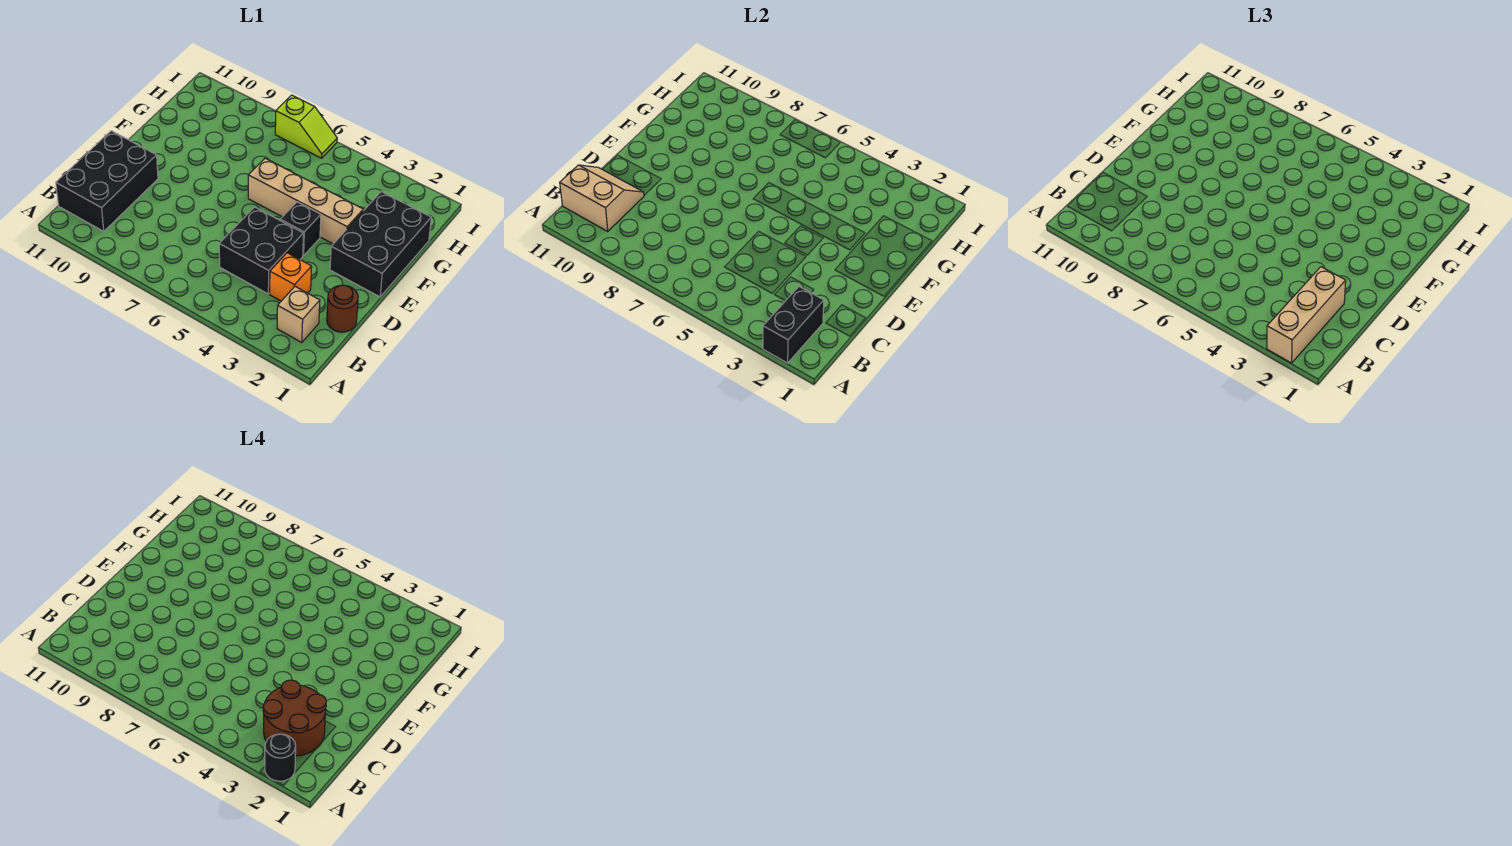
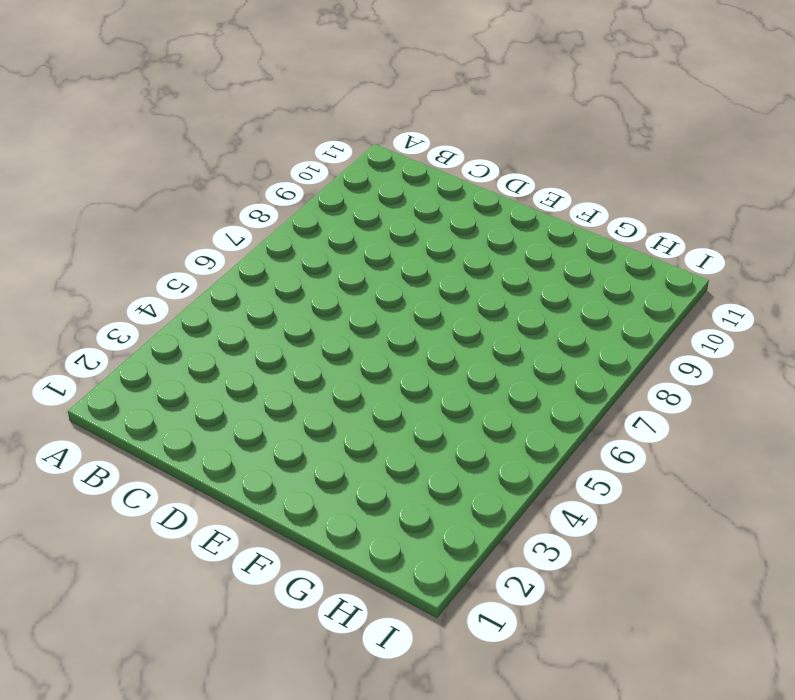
none -> tan 1x1 brick [277,287,320,343]
none -> black 2x3 brick [56,131,158,231]
none -> brown 1x1 round brick [327,285,358,332]

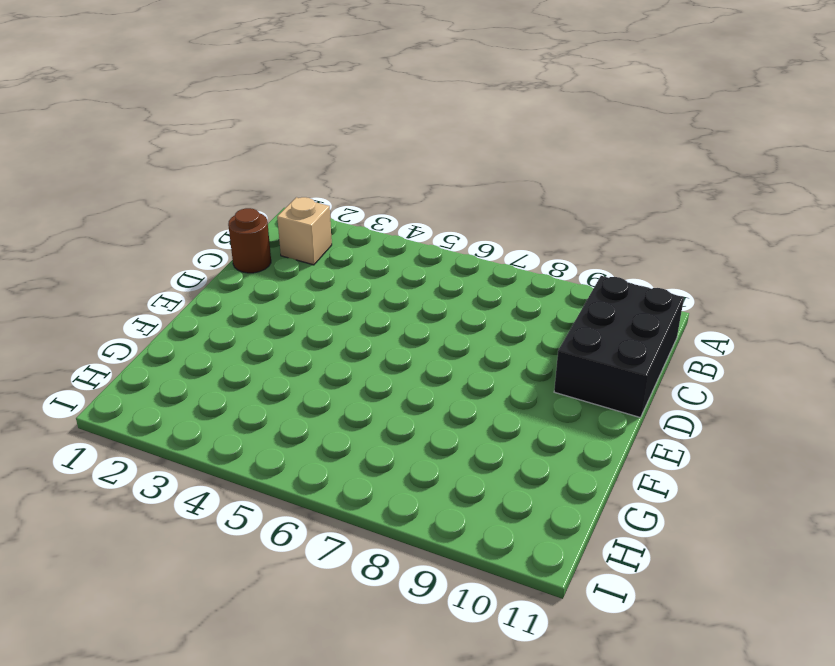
none -> orange 1x1 brick [270,253,312,301]
none -> black 2x2 brick [219,207,304,294]
none -> black 2x3 brick [330,191,431,297]

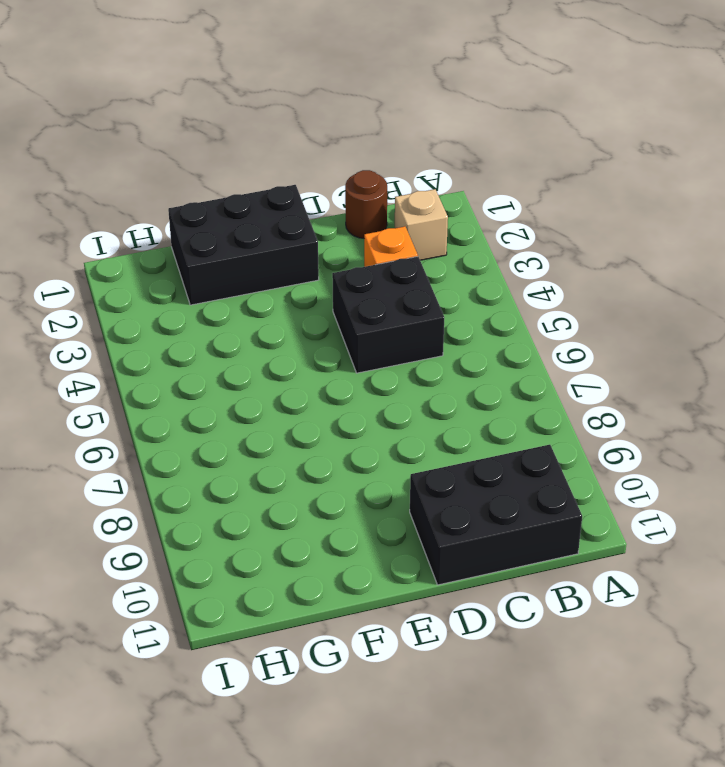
none -> black 1x1 brick [280,202,321,256]
none -> tan 1x4 brick [248,158,363,244]
none -> lime 1x2 slope [275,95,337,158]

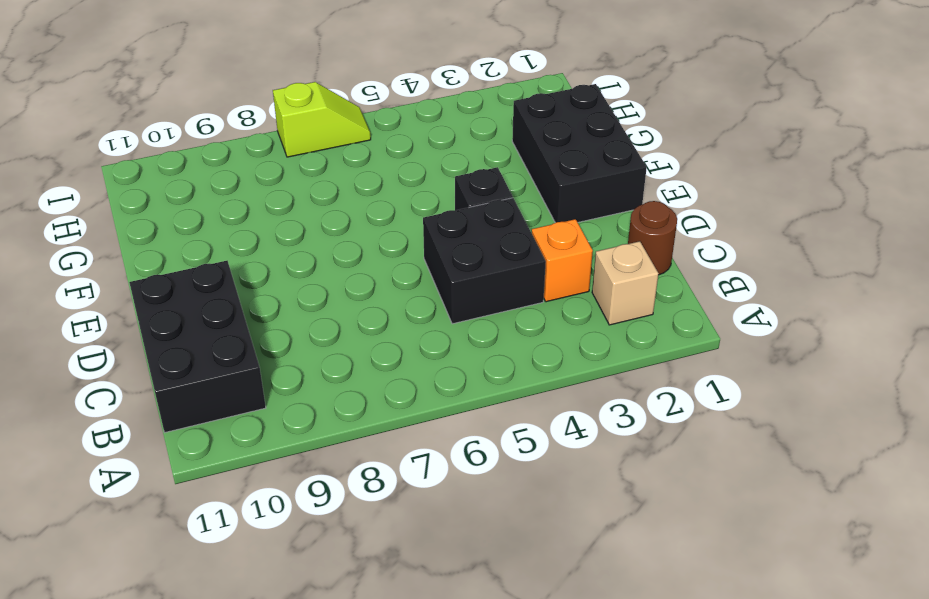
none -> tan 1x4 brick [248,158,363,244]
none -> black 1x2 brick [763,287,824,363]
none -> tan 2x2 slope [560,165,644,231]

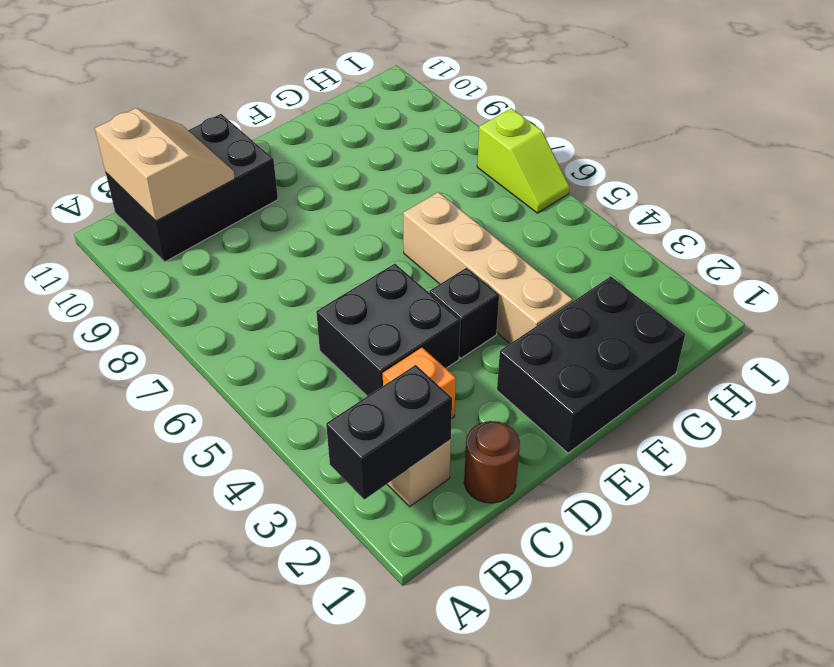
none -> tan 1x3 brick [1267,267,1346,363]
none -> black 1x1 round brick [265,734,296,781]
none -> brown 2x2 round brick [263,680,326,756]

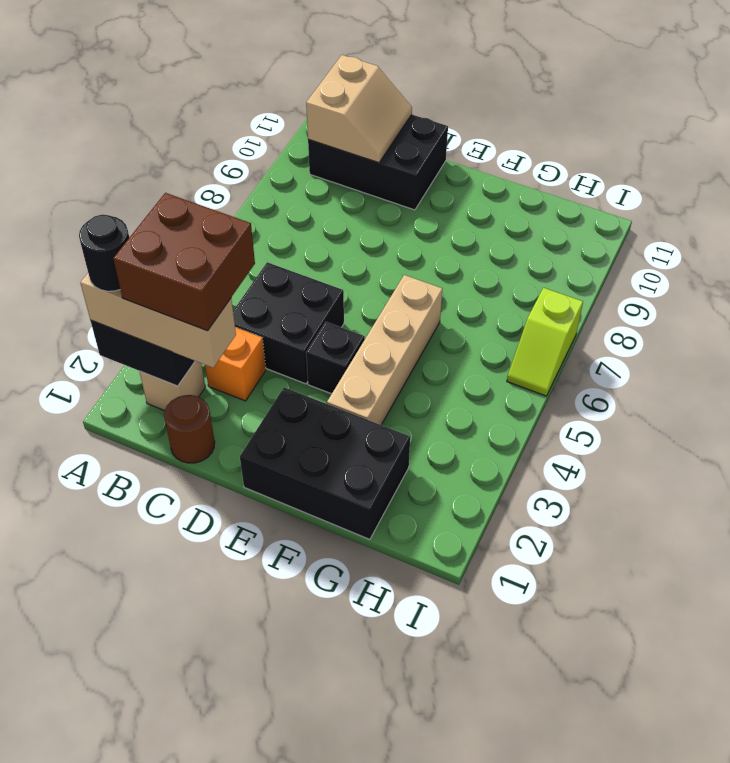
brown 2x2 brick [113,193,255,331] -> brown 2x2 round brick [263,680,326,756]

